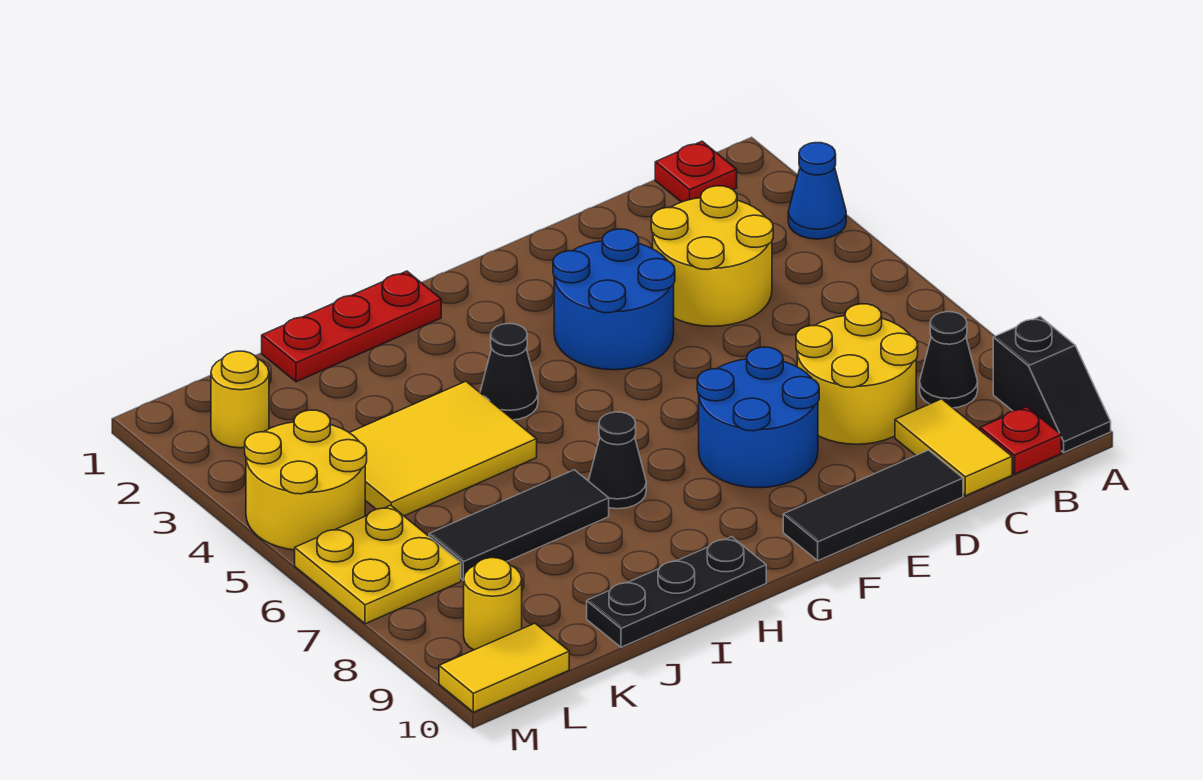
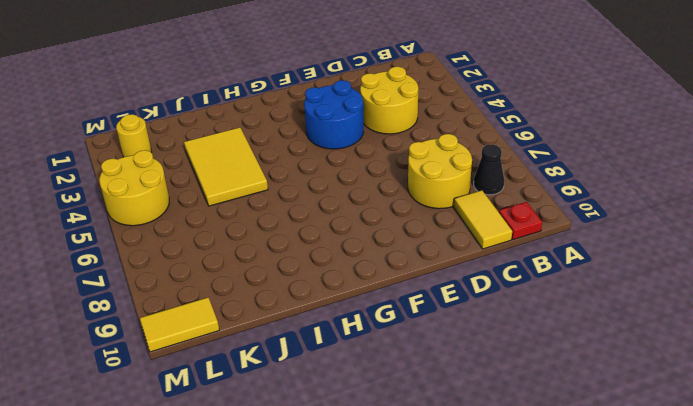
yellow 2x3 tile [184,128,268,206] -> yellow 2x3 tile turned to [349,381,537,516]
none -> blue 1x1 cone [788,143,846,239]
none -> black 1x2 slope [993,317,1111,452]
none -> red 1x1 plate [655,141,737,202]

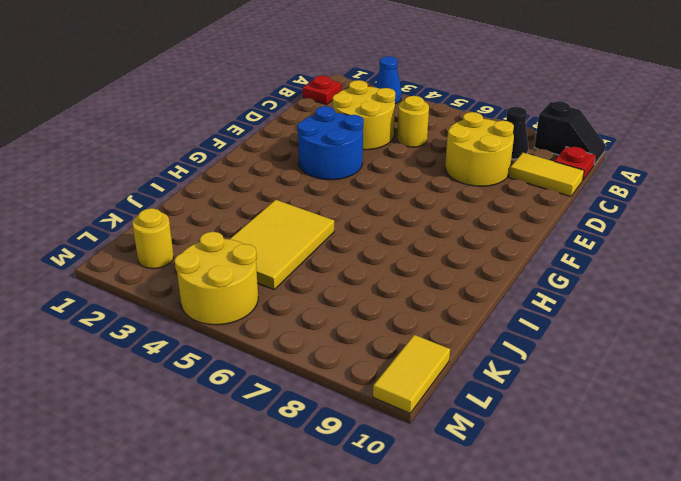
yellow 1x1 round brick [397,96,429,147] -> yellow 1x1 round brick moved to [463,558,522,650]
none -> black 1x3 tile [783,450,963,561]
none -> blue 2x2 round brick [697,347,819,488]
none -> red 1x3 plate [262,271,441,382]

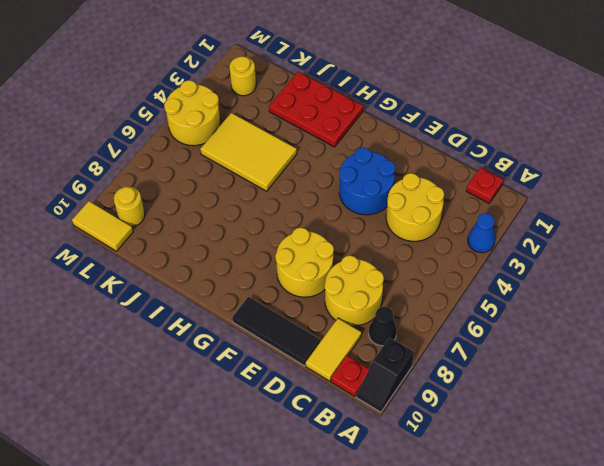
yellow 2x2 round brick [275,228,334,297] -> blue 2x2 round brick [697,347,819,488]
red 2x3 plate [269,72,363,147] -> red 1x3 plate [262,271,441,382]
none -> black 1x1 cone [480,324,538,420]
none -> black 1x1 cone [589,412,646,509]
none -> black 1x3 plate [587,537,766,647]

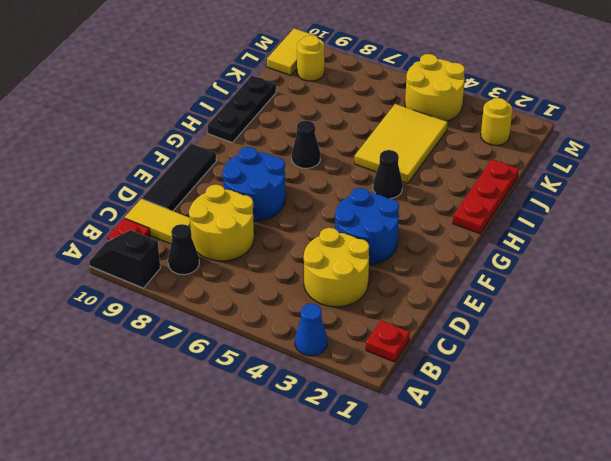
none -> black 1x3 tile [429,470,609,580]
none -> yellow 2x2 plate [295,505,461,624]

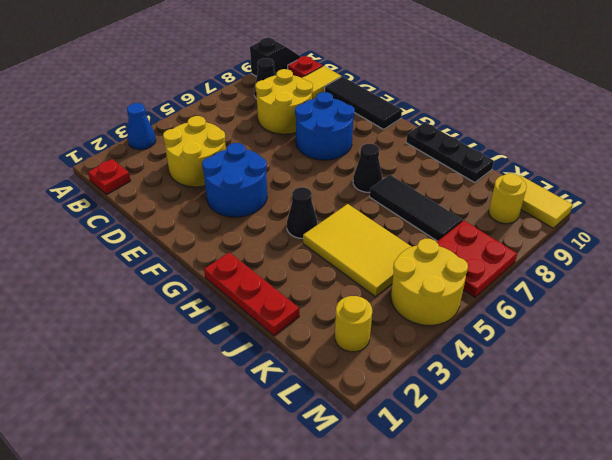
red 2x2 plate [437,221,517,297] -> yellow 2x2 plate [295,505,461,624]

